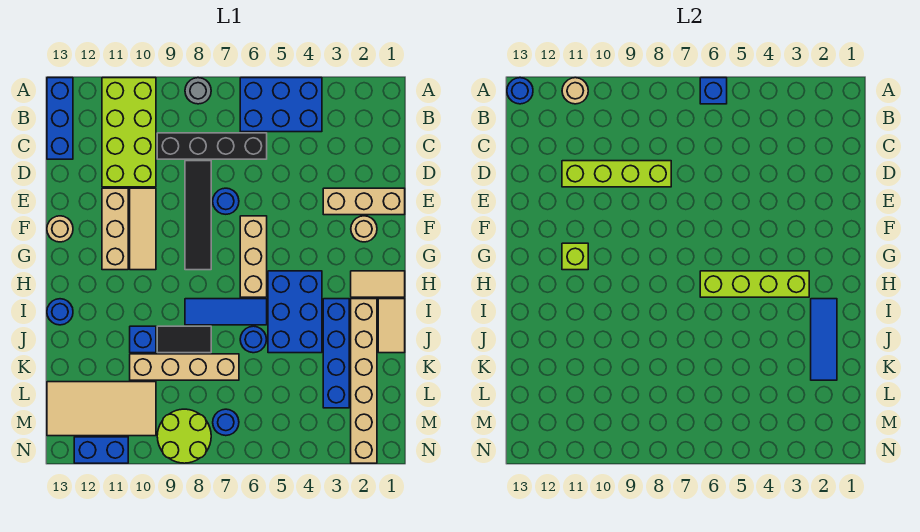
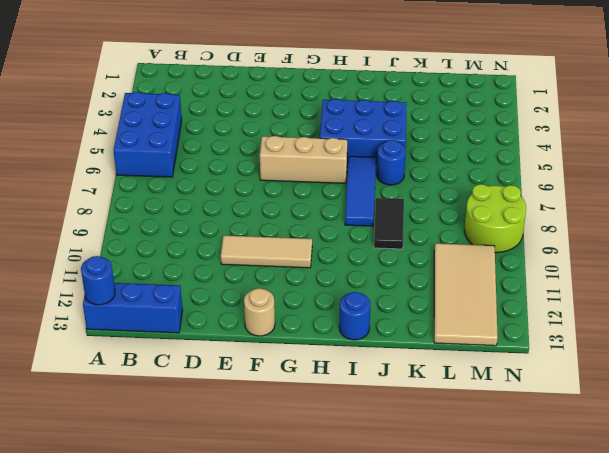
none -> grey 1x1 round brick [185,78,211,104]
none -> lime 2x4 brick [102,78,156,187]
none -> black 1x4 brick [157,133,267,159]
none -> black 1x4 tile [185,161,211,270]

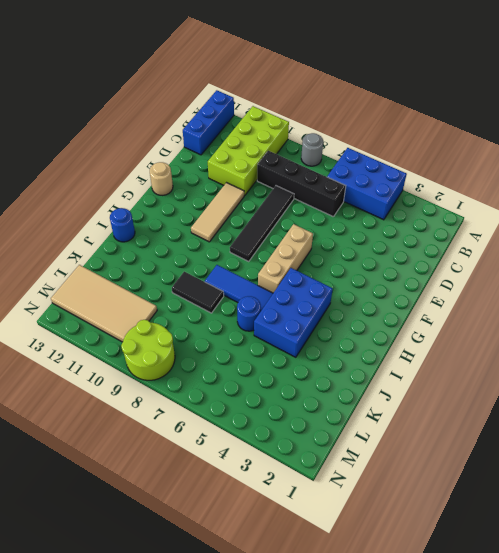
none -> tan 1x3 brick [323,188,405,215]
none -> blue 1x1 round brick [213,188,239,214]
none -> tan 1x3 brick [102,188,128,270]
none -> tan 1x1 round brick [351,216,377,242]

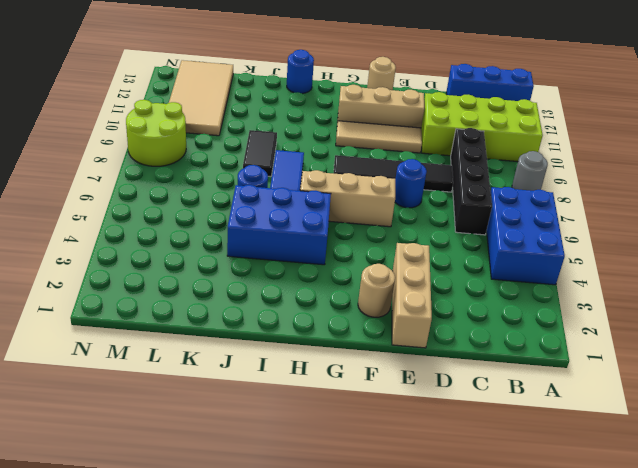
none -> tan 1x2 tile [351,271,405,297]
none -> tan 1x2 tile [378,299,405,353]
none -> tan 1x6 brick [351,299,377,463]
none -> blue 1x4 brick [323,299,349,408]

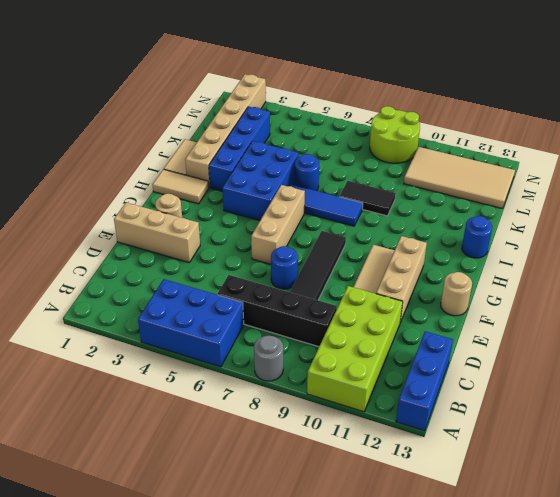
none -> blue 1x1 brick [130,326,156,353]
none -> tan 1x4 brick [130,354,239,380]
none -> blue 1x1 round brick [213,409,239,436]
none -> blue 1x2 brick [74,437,128,463]

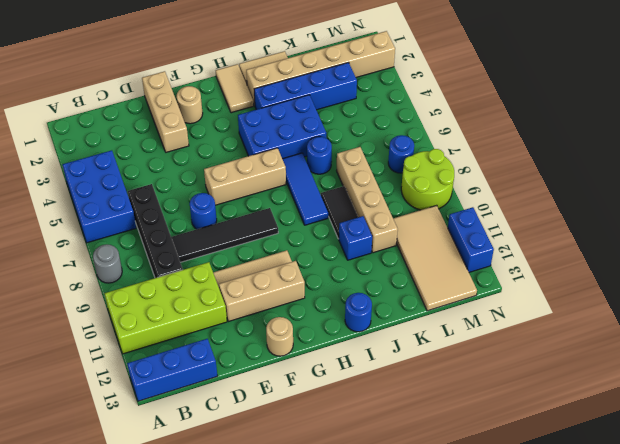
none -> blue 1x1 brick [700,78,727,104]
none -> tan 1x1 round brick [562,78,588,104]
none -> blue 1x1 round brick [507,78,533,104]
none -> lime 1x4 brick [562,161,671,187]

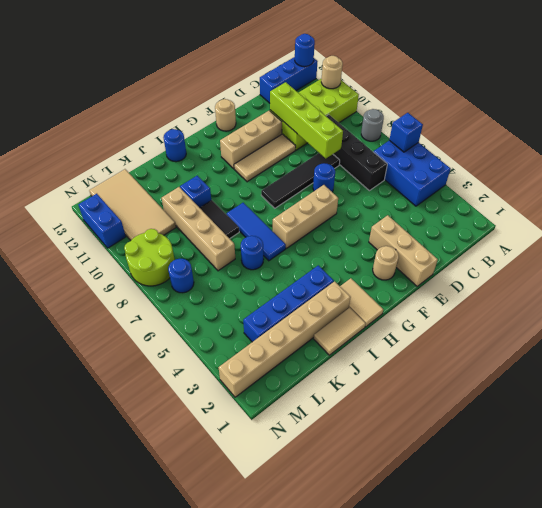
none -> blue 2x3 brick [268,271,322,353]
none -> lime 1x1 brick [562,243,588,270]
none -> lime 1x4 brick [700,271,809,297]
none -> blue 1x3 tile [811,299,837,380]

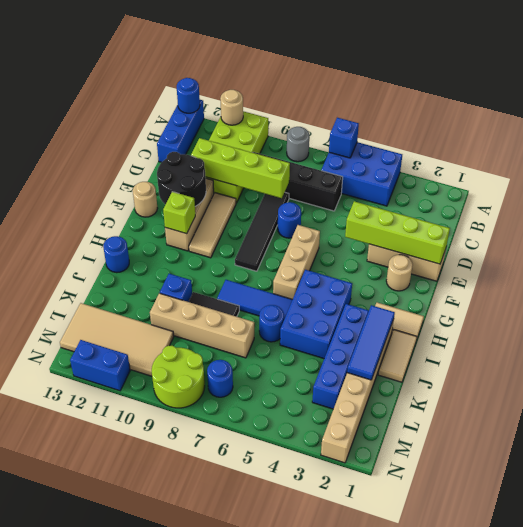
lime 1x4 brick [345,201,450,264] -> lime 1x4 brick moved to [700,271,809,297]
black 2x2 round brick [157,152,206,206] -> none

